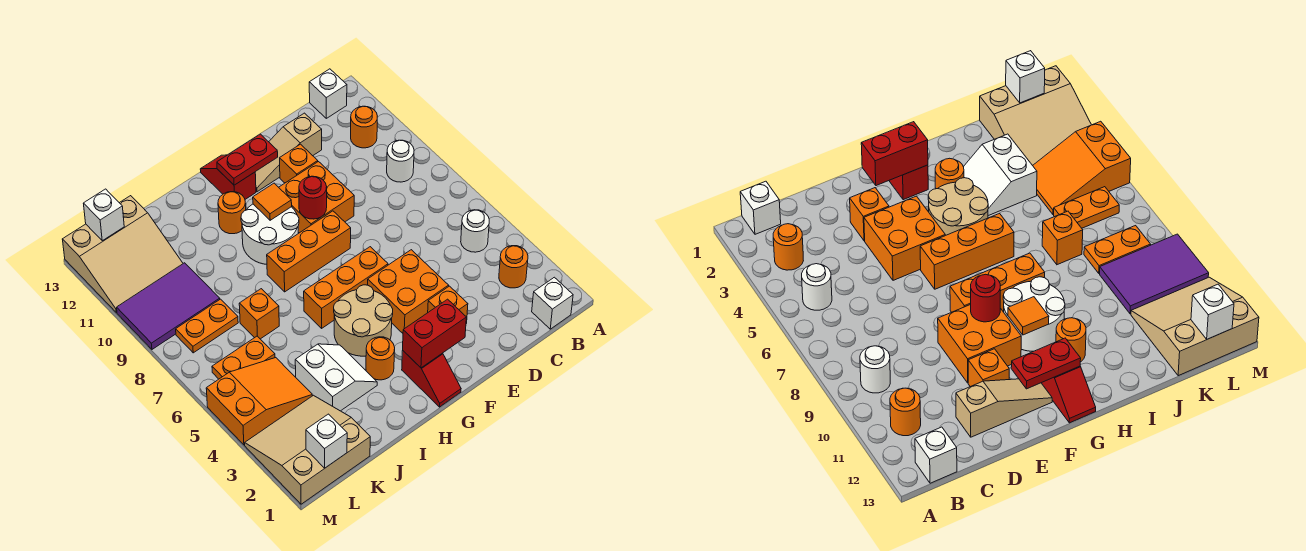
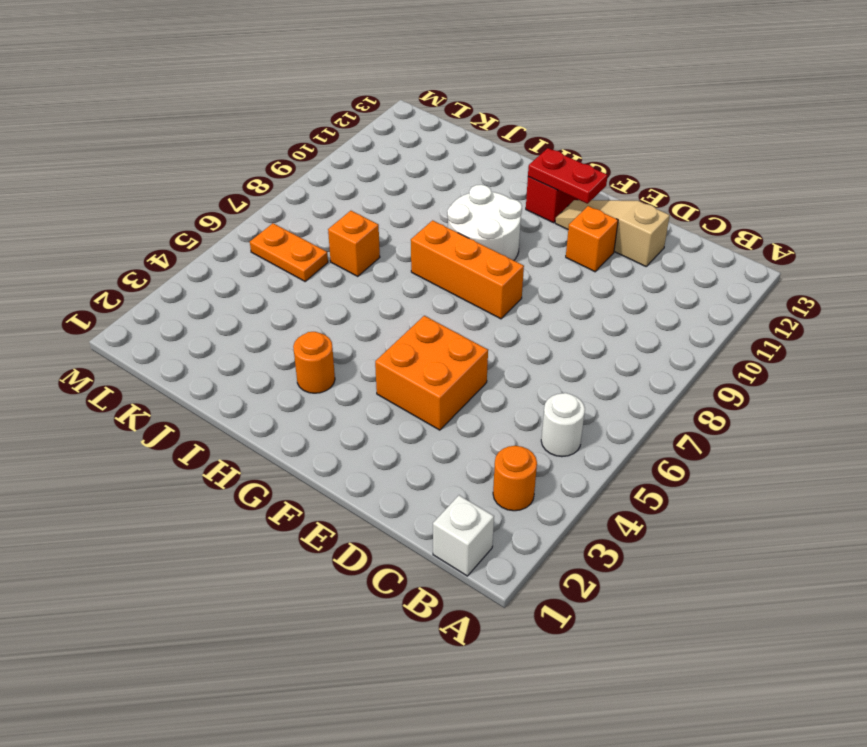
none -> white 1x1 round brick [387,140,414,182]
none -> orange 1x1 round brick [351,106,377,148]
none -> white 1x1 brick [309,69,347,118]
none -> orange 1x1 brick [428,286,468,324]

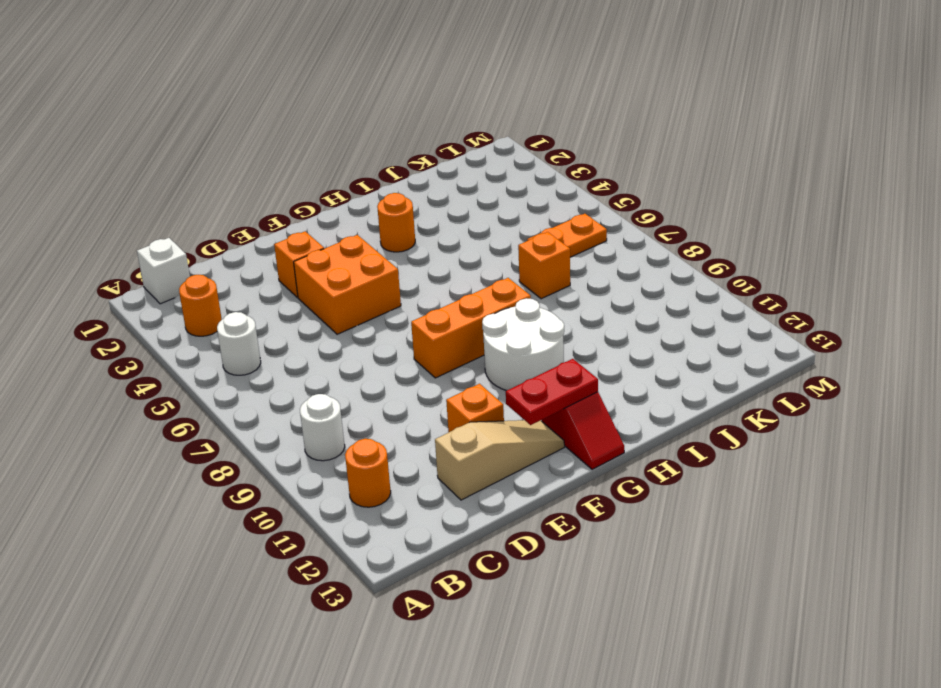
none -> white 1x1 brick [309,69,347,118]
none -> orange 2x2 brick [279,162,354,233]
none -> orange 1x3 brick [304,247,388,328]
none -> red 1x2 slope [402,350,461,407]

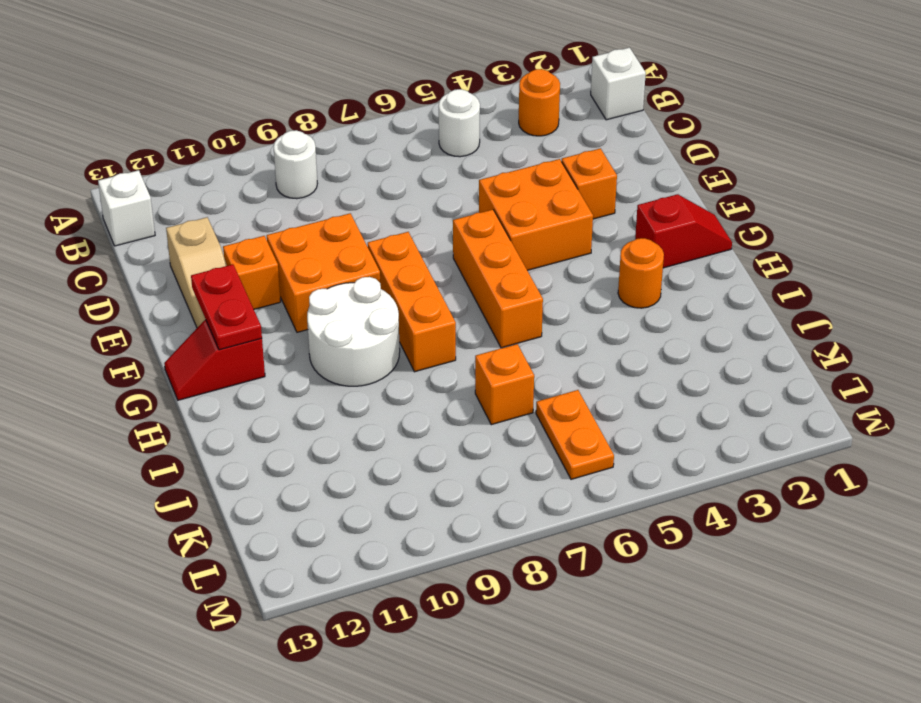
none -> orange 1x1 round brick [351,106,377,148]
none -> tan 2x2 round brick [334,285,393,356]
none -> orange 1x1 round brick [218,192,246,234]
none -> white 2x2 slope [295,344,377,411]

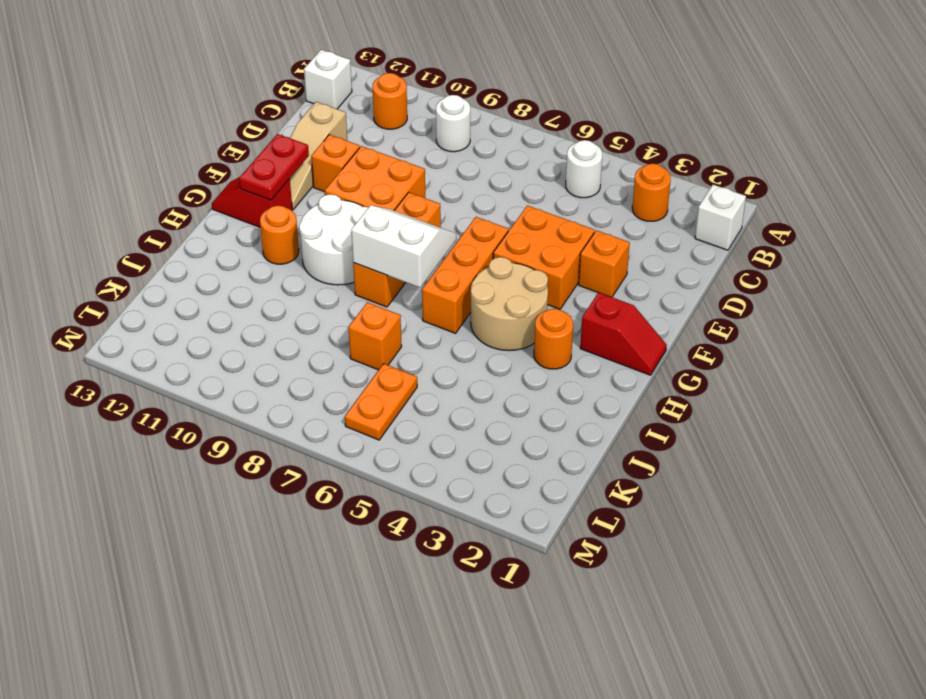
white 2x2 slope [351,205,456,288] -> white 2x2 slope moved to [295,344,377,411]
none -> tan 3x3 slope [245,395,370,504]
none -> orange 2x3 slope [206,358,312,445]
none -> orange 1x2 plate [176,299,238,353]
none -> purple 2x3 tile [117,263,220,349]

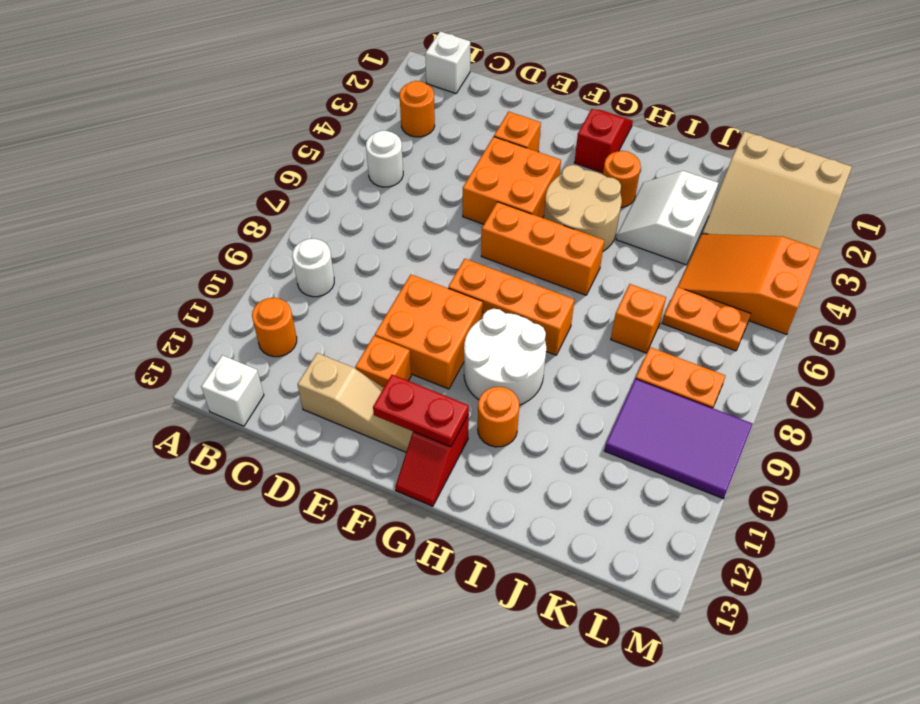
none -> tan 3x3 slope [62,196,183,312]
none -> red 1x2 brick [403,299,466,368]
none -> red 1x1 round brick [299,176,327,219]
none -> orange 1x1 tile [253,183,292,220]

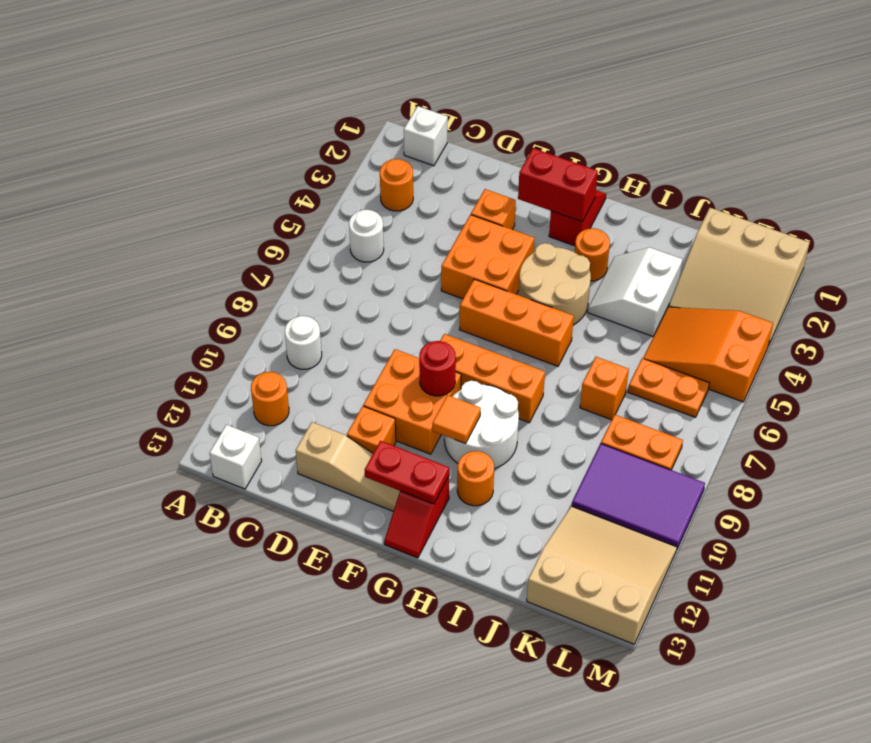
none -> white 1x1 brick [306,414,347,468]
none -> white 1x1 brick [83,189,124,241]

